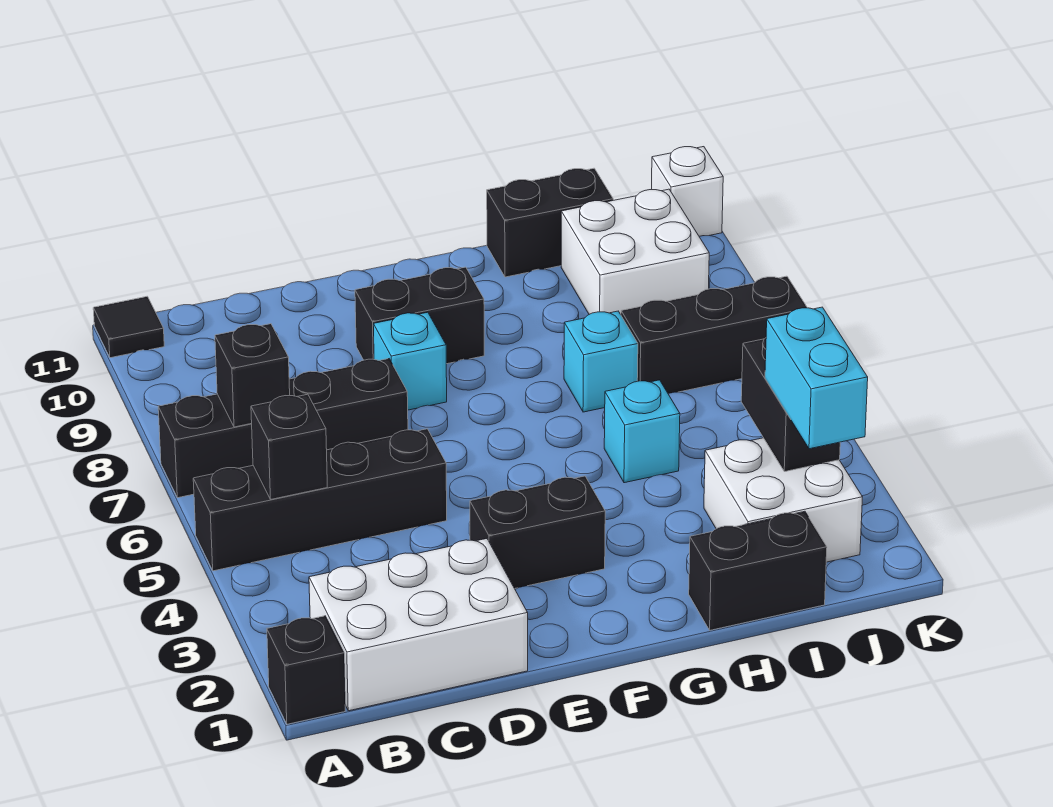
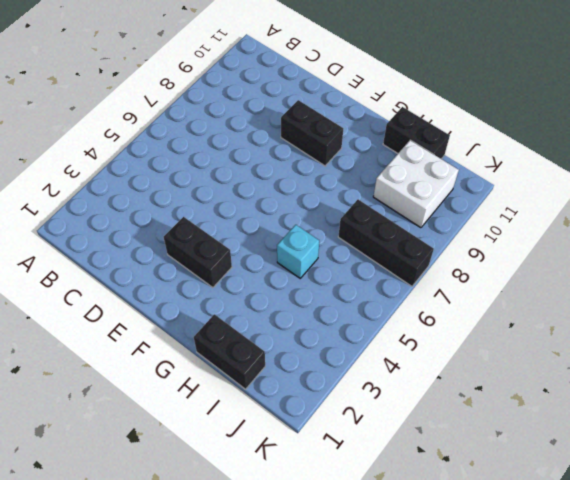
none -> black 1x1 brick [267,616,345,724]
none -> black 1x4 brick [193,429,447,571]
none -> black 1x4 brick [158,359,408,498]

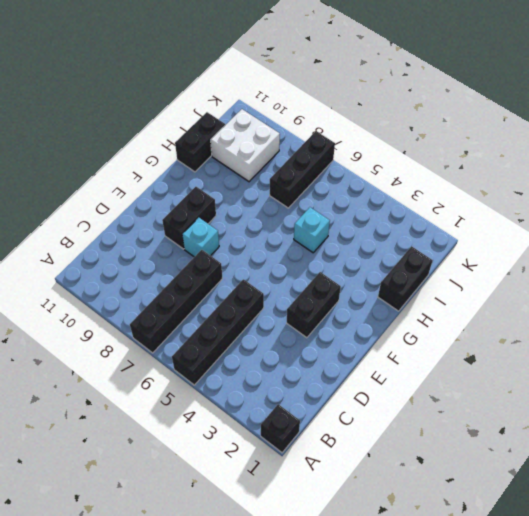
none -> black 1x1 tile [93,296,164,358]
none -> white 2x3 brick [309,539,528,711]
none -> cyan 1x1 brick [564,311,638,412]

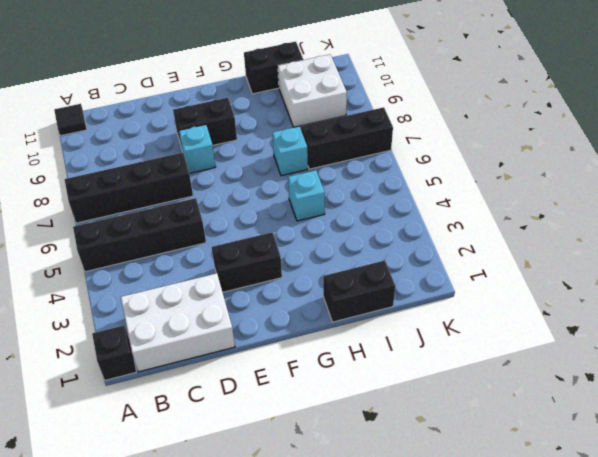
none -> white 2x2 brick [704,438,862,562]
none -> white 1x1 brick [651,147,723,236]
none -> black 1x1 brick [251,394,327,499]

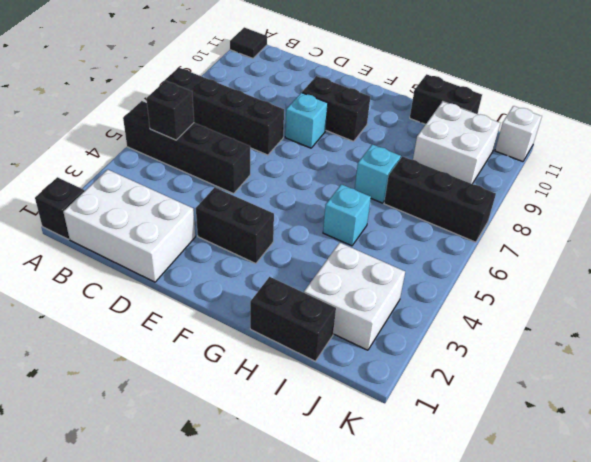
none -> black 1x1 brick [215,324,290,427]
none -> black 1x2 brick [741,338,840,472]
none -> cyan 1x2 brick [765,307,868,449]

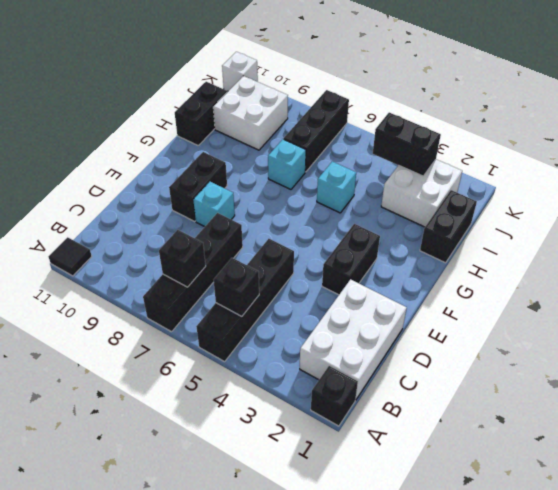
none -> cyan 1x2 brick [765,307,868,449]

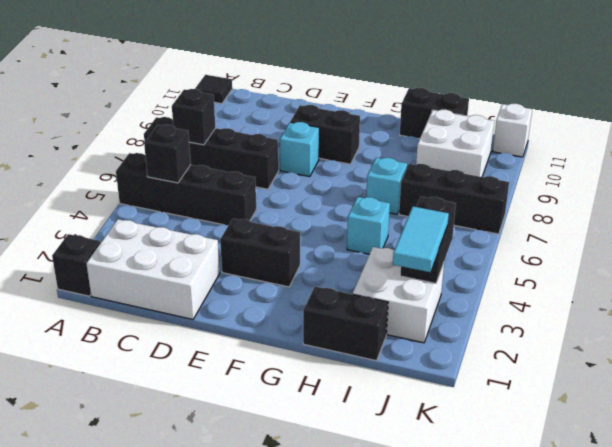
cyan 1x2 tile [393,207,449,272] -> cyan 1x2 brick [765,307,868,449]

